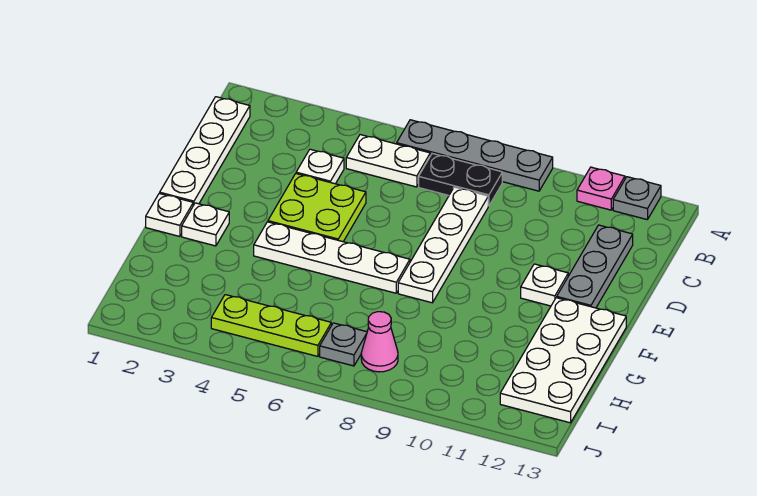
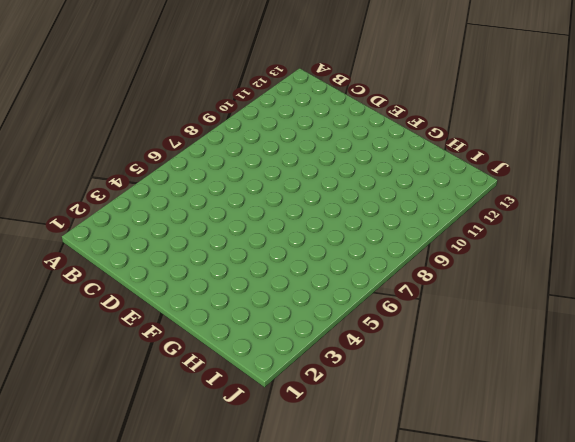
none -> grey 1x4 plate [397,120,553,191]
none -> pink 1x1 plate [577,167,625,210]
none -> grey 1x1 plate [613,177,661,220]

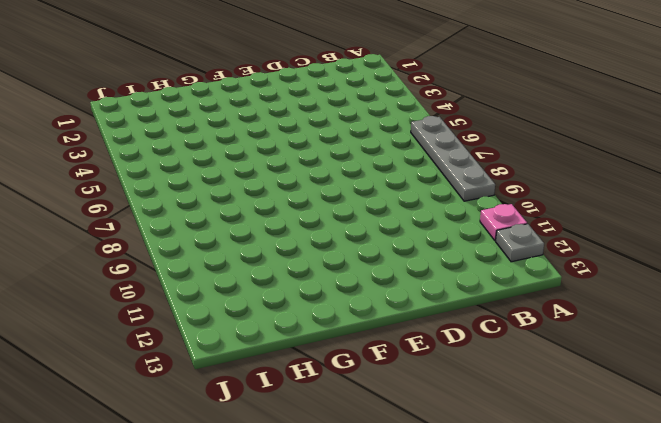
none -> white 1x4 plate [160,97,250,205]
none -> white 1x2 plate [346,135,430,187]
none -> black 1x2 plate [419,154,502,206]

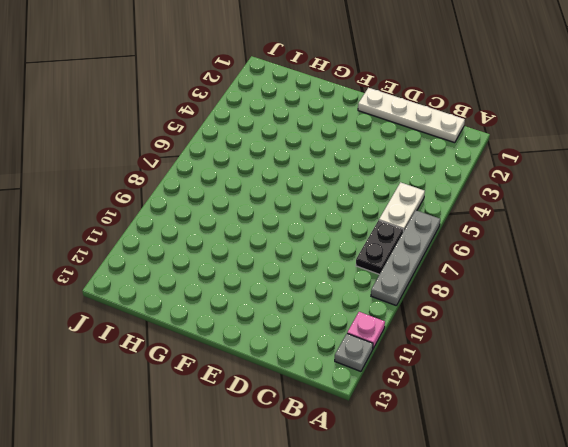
none -> white 1x1 plate [296,149,344,184]
none -> white 1x4 plate [398,187,488,303]
none -> grey 1x3 plate [557,225,633,308]

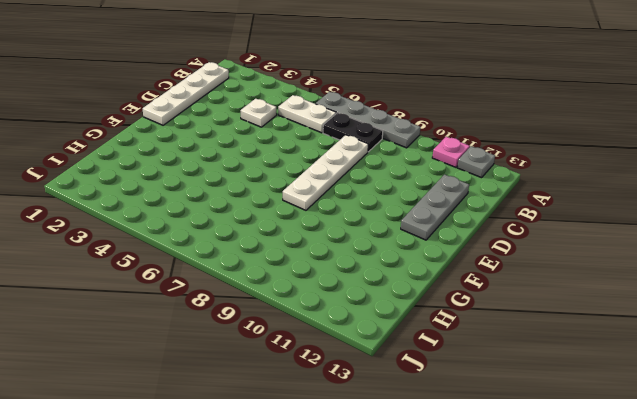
none -> lime 2x2 plate [268,174,366,242]
none -> white 1x1 plate [521,264,568,306]
none -> white 1x1 plate [146,193,193,237]

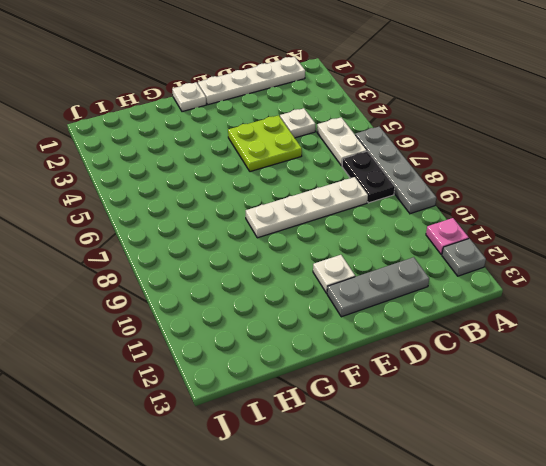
none -> white 1x1 plate [182,203,229,246]
none -> white 1x4 plate [254,222,410,293]
none -> white 2x4 plate [500,298,626,423]

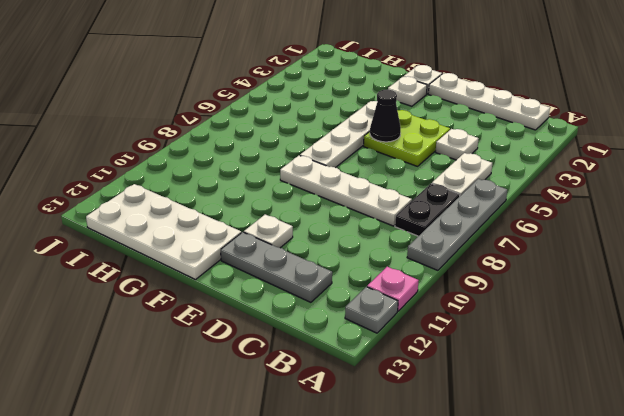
black 1x1 cone [370,90,401,142] -> none
none -> lime 1x3 plate [211,295,331,356]
none -> grey 1x1 plate [320,323,367,366]
none -> pink 1x1 cone [361,312,398,372]

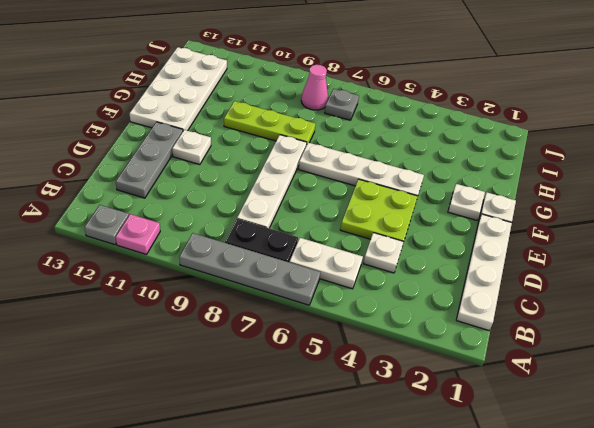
lime 1x3 plate [224,101,315,146] -> lime 1x3 plate moved to [211,295,331,356]

